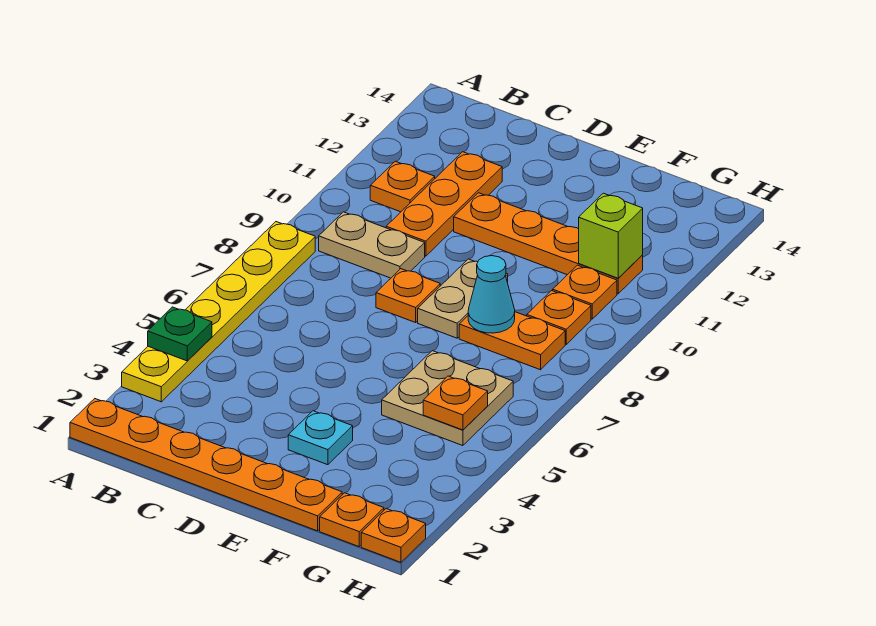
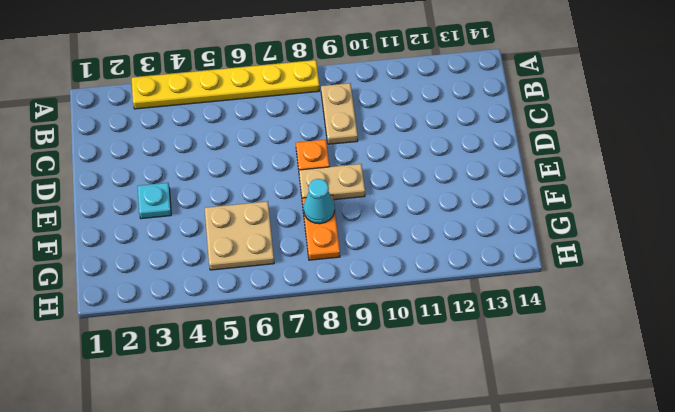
none -> orange 1x6 plate [70,399,342,531]
none -> orange 1x1 plate [370,161,435,212]
none -> orange 1x3 plate [386,152,502,256]

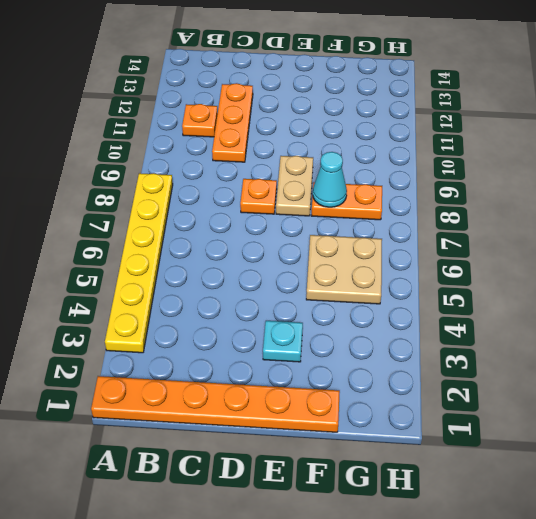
none -> tan 1x2 plate [319,212,425,278]
none -> orange 1x4 plate [454,193,643,294]
none -> orange 1x1 plate [320,493,384,547]

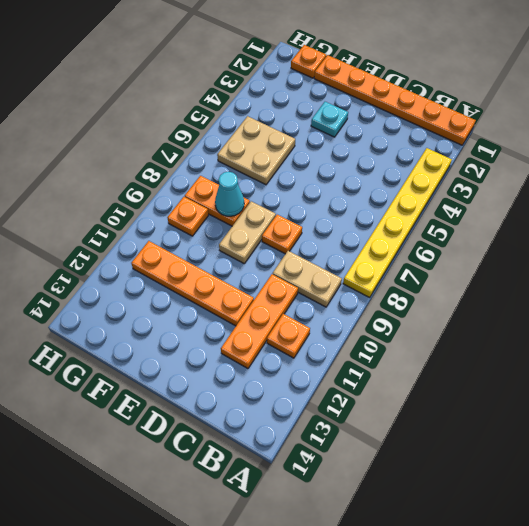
none -> orange 1x1 plate [553,265,617,319]
none -> orange 1x1 plate [361,509,426,562]
none -> green 1x1 plate [148,307,212,361]

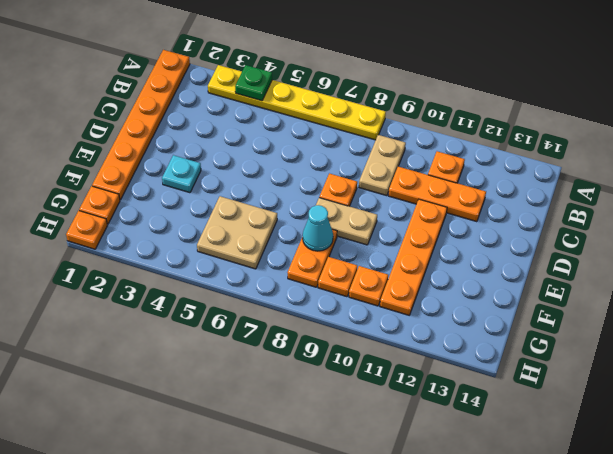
none -> orange 1x1 plate [423,376,488,430]
none -> lime 1x1 brick [579,193,643,278]

